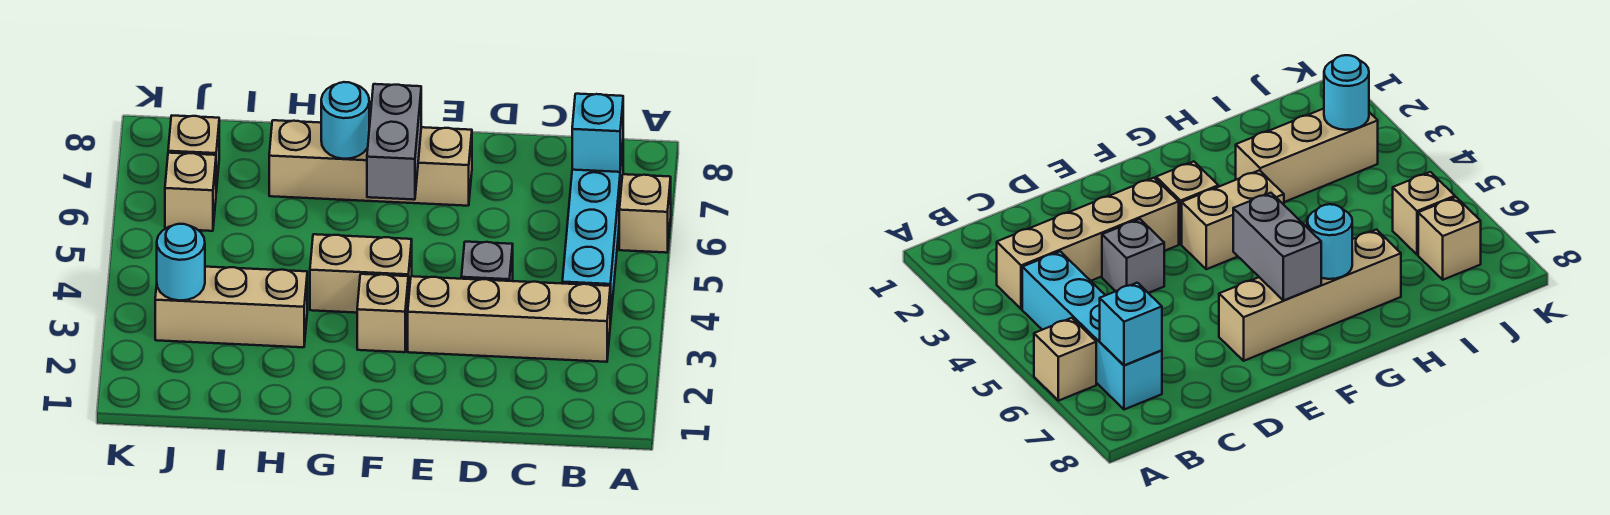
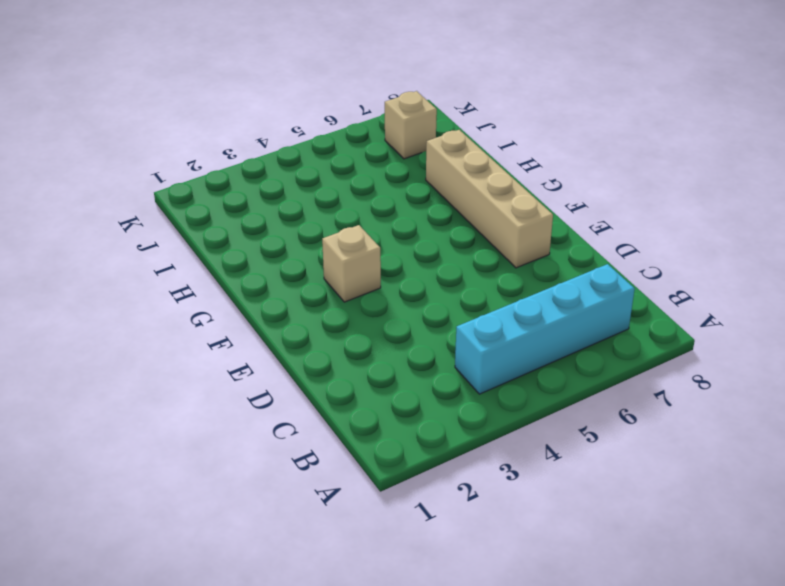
none -> tan 1x1 brick [619,174,671,253]
none -> tan 1x4 brick [408,276,610,362]
none -> grey 1x1 brick [461,242,513,281]

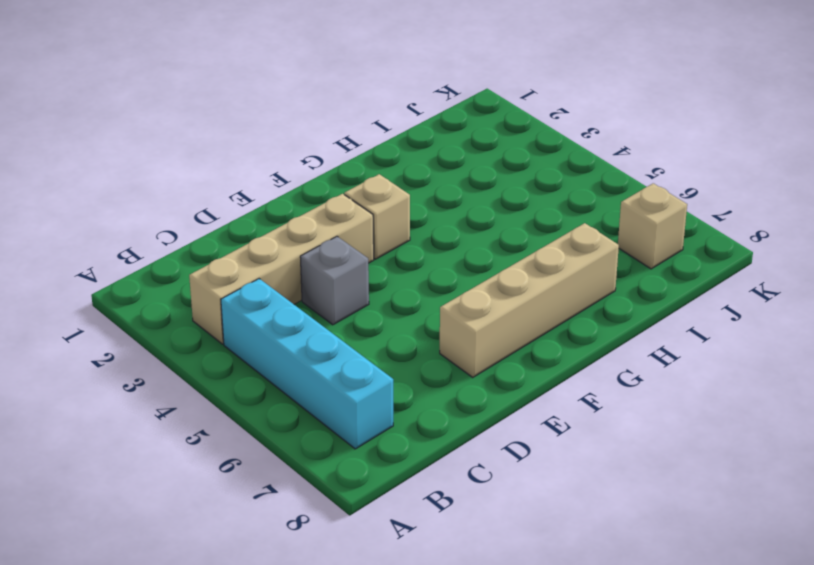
none -> tan 1x1 brick [619,174,671,253]
none -> tan 1x2 brick [310,234,412,313]
none -> tan 1x3 brick [155,267,307,347]

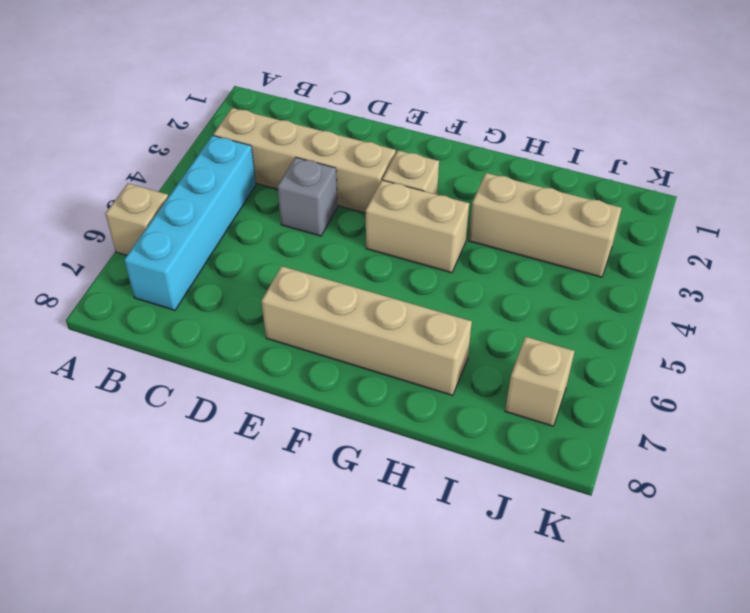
none -> tan 1x1 brick [165,153,216,231]
none -> cyan 1x1 brick [572,94,623,172]
none -> grey 1x2 brick [367,84,421,200]

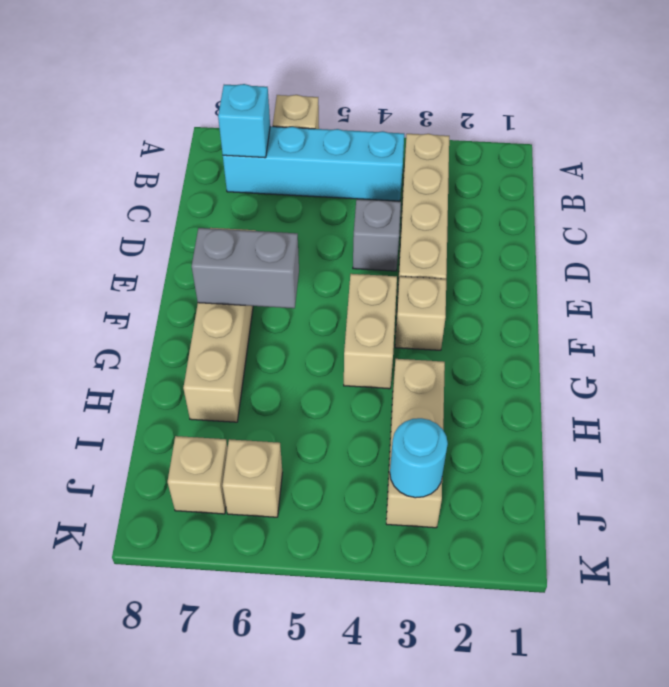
none -> cyan 1x1 round brick [321,82,369,159]

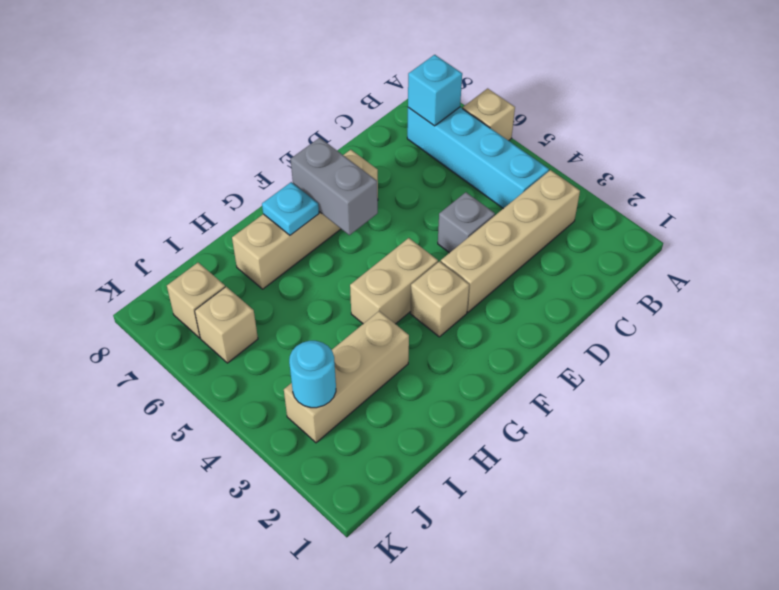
cyan 1x1 plate [262,182,319,235] -> cyan 1x1 round brick [321,82,369,159]

